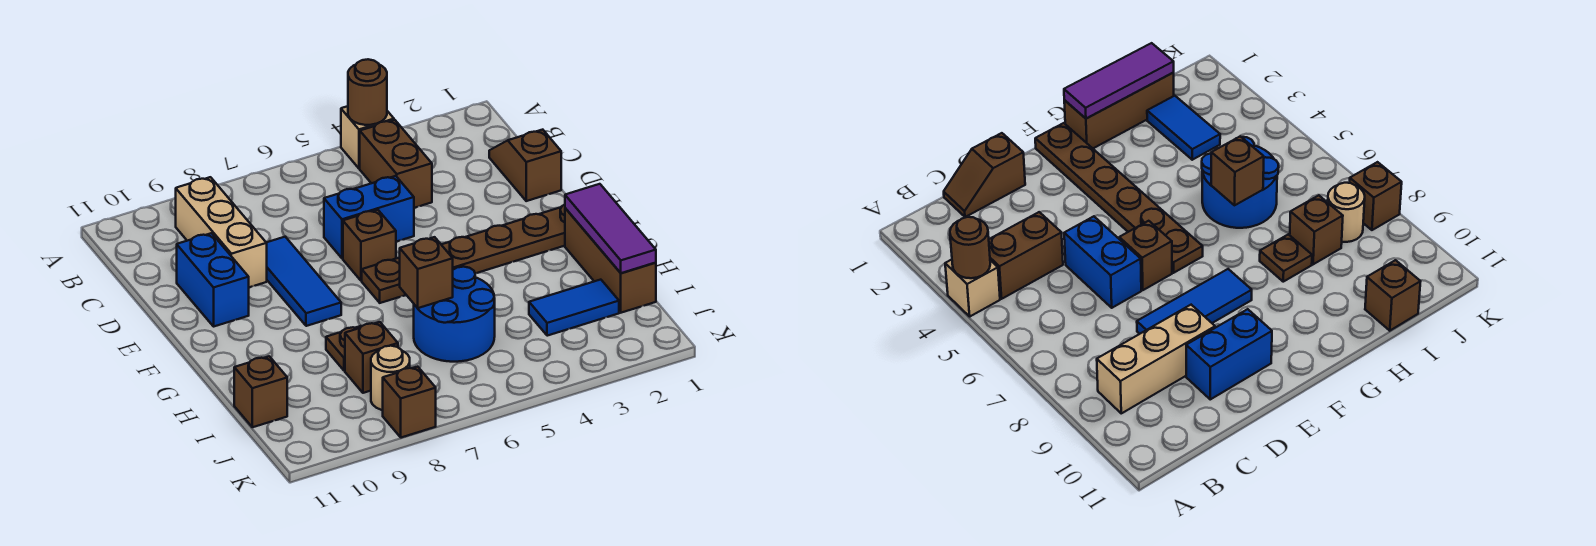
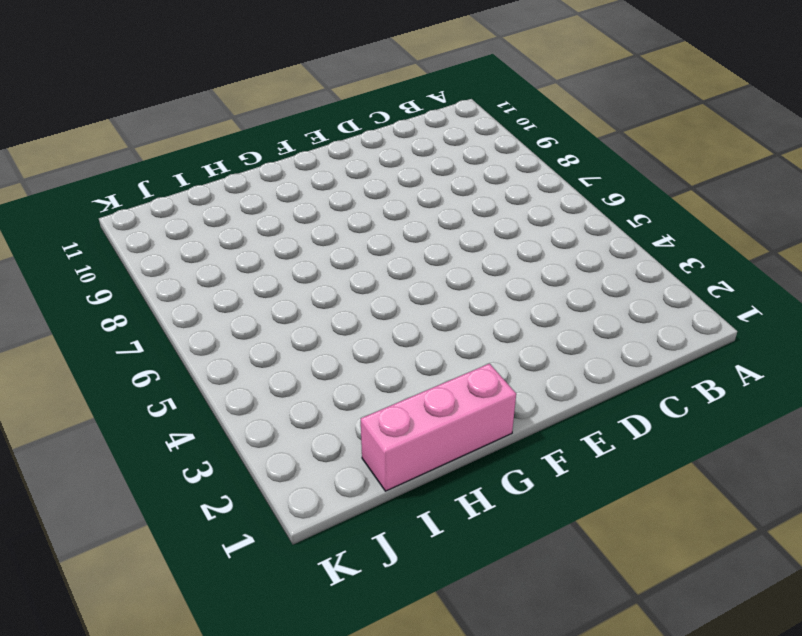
pink 1x3 brick [361,364,516,491] -> brown 1x3 brick [565,208,656,313]
none -> tan 1x1 brick [341,106,394,169]
none -> brown 1x2 brick [360,120,432,208]
none -> tan 1x3 brick [176,177,267,287]

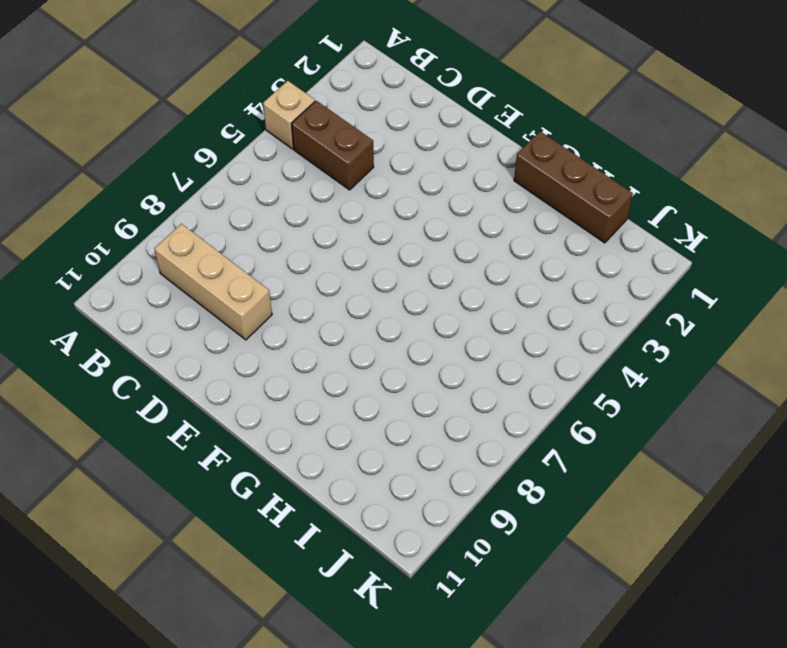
none -> brown 1x2 slope [489,130,561,201]
none -> blue 1x2 brick [324,176,414,258]
none -> blue 1x3 tile [266,237,341,326]

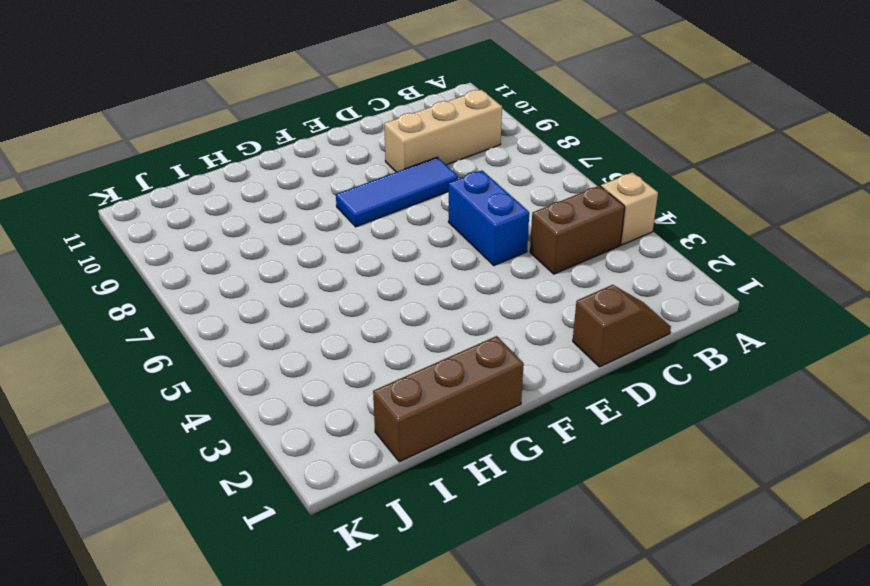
none -> blue 1x2 brick [177,233,249,326]
none -> brown 1x1 brick [343,210,396,281]
none -> brown 1x6 plate [362,205,565,303]

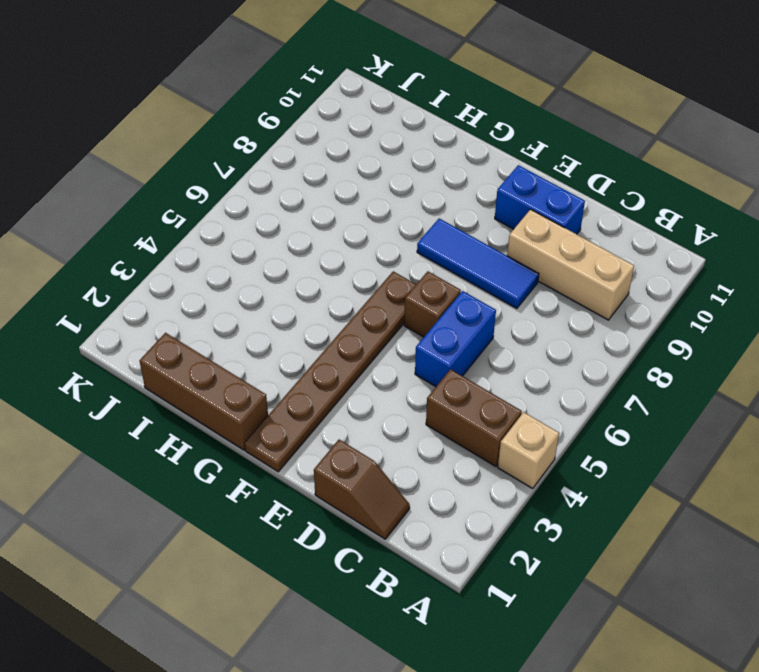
none -> blue 2x2 round brick [414,267,495,362]
none -> brown 1x1 plate [326,326,361,371]
none -> blue 1x2 tile [529,280,619,336]

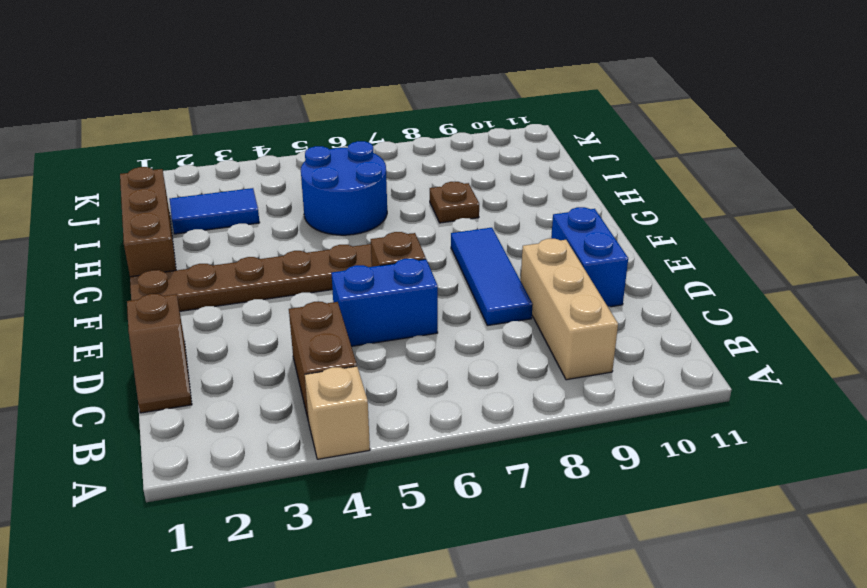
none -> brown 1x1 brick [345,322,398,393]
none -> brown 1x1 brick [234,356,287,427]
none -> tan 1x1 round brick [371,346,410,410]

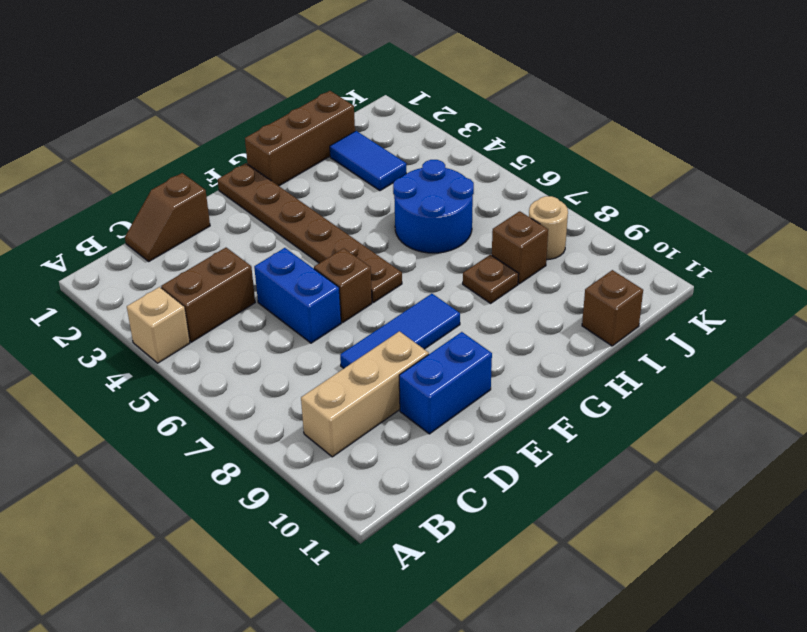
none -> brown 1x1 brick [383,367,436,438]
none -> brown 1x1 round brick [348,59,387,125]
none -> purple 1x3 tile [565,184,656,273]

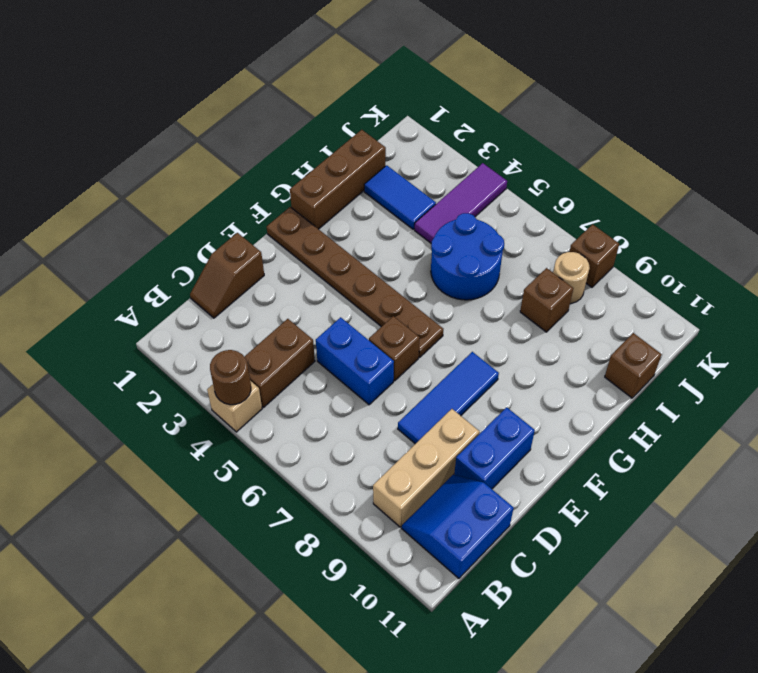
blue 2x2 slope [402,474,514,578] -> none
purple 1x3 tile [415,163,507,243] -> purple 1x3 tile moved to [565,184,656,273]
none -> brown 1x1 plate [326,326,361,371]
none -> brown 1x1 brick [400,237,453,308]

